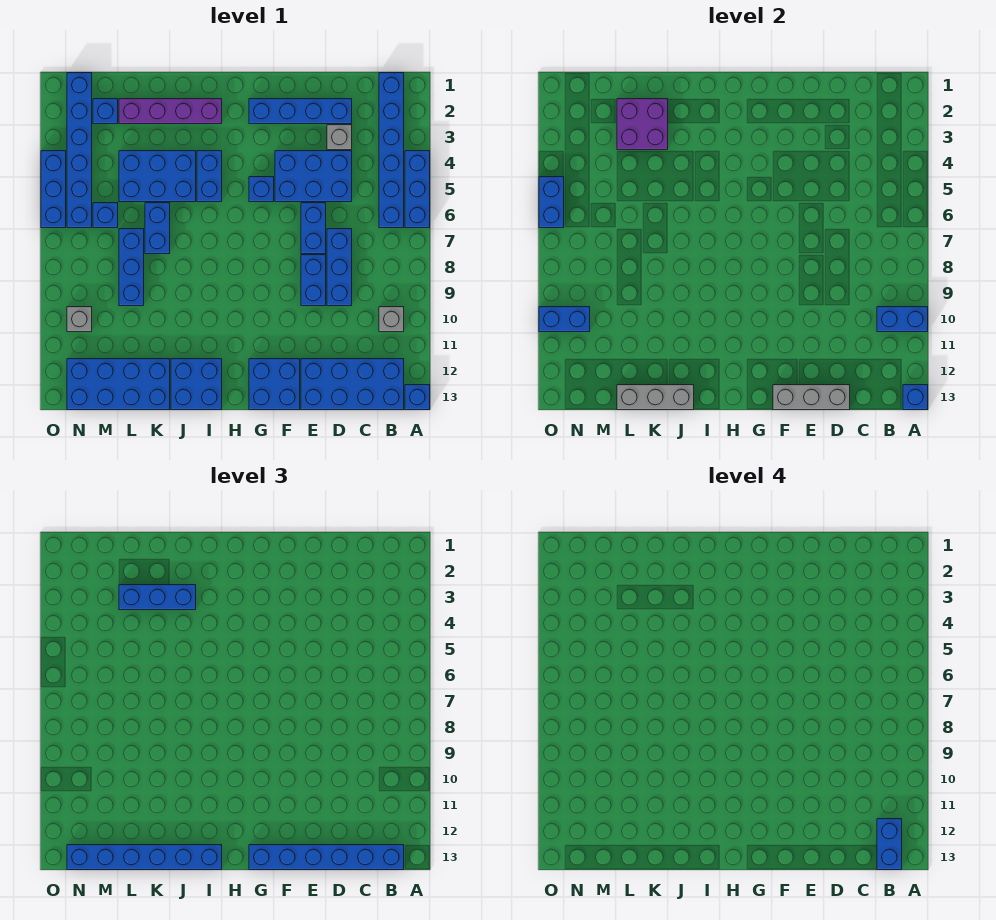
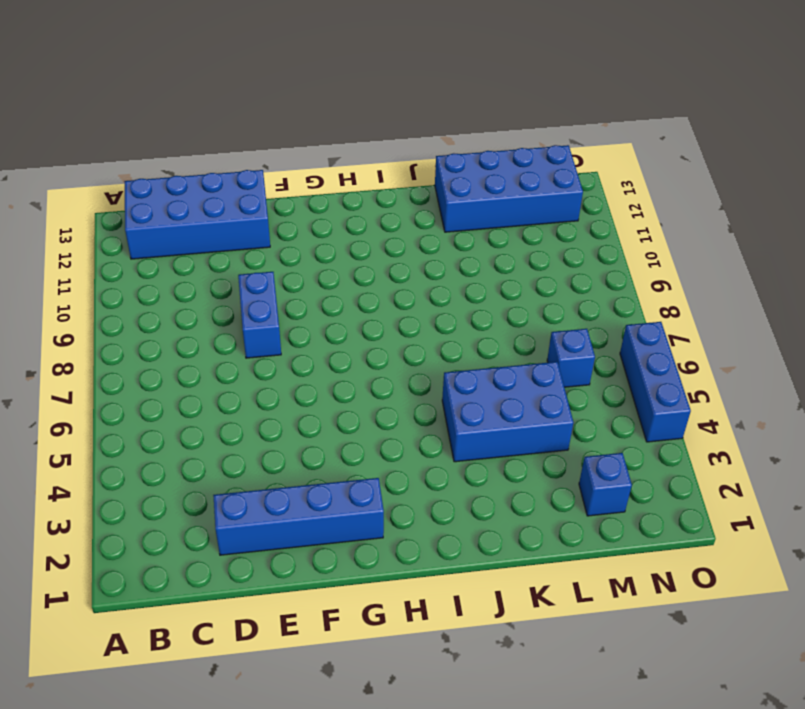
none -> blue 1x3 brick [405,151,430,228]
none -> blue 1x1 brick [405,385,430,410]
none -> blue 1x6 brick [379,73,404,228]
none -> grey 1x1 brick [379,307,404,332]

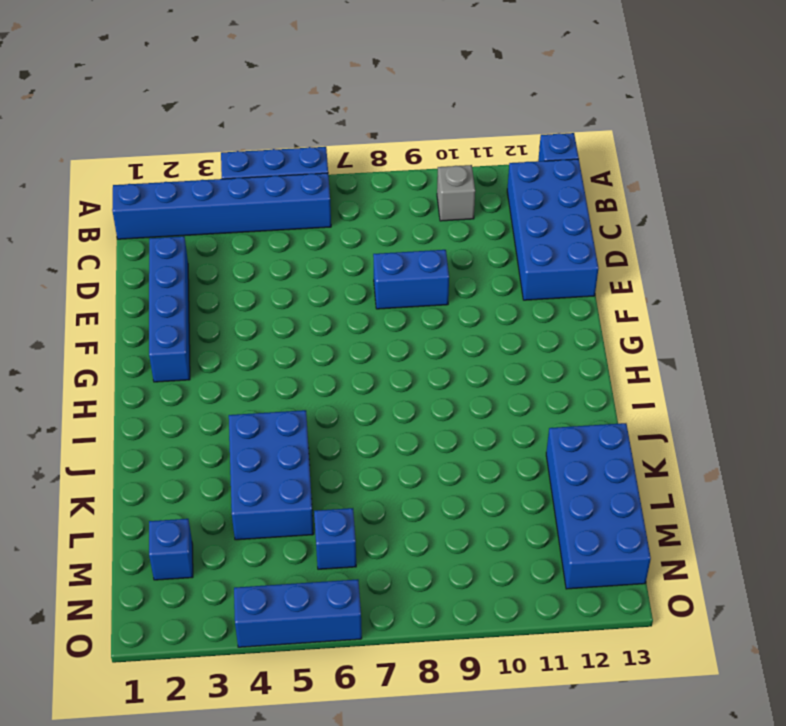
none -> grey 1x1 brick [327,125,352,150]
none -> blue 2x3 brick [275,151,352,202]
none -> blue 1x3 brick [327,229,352,306]
none -> blue 1x2 brick [301,203,326,254]

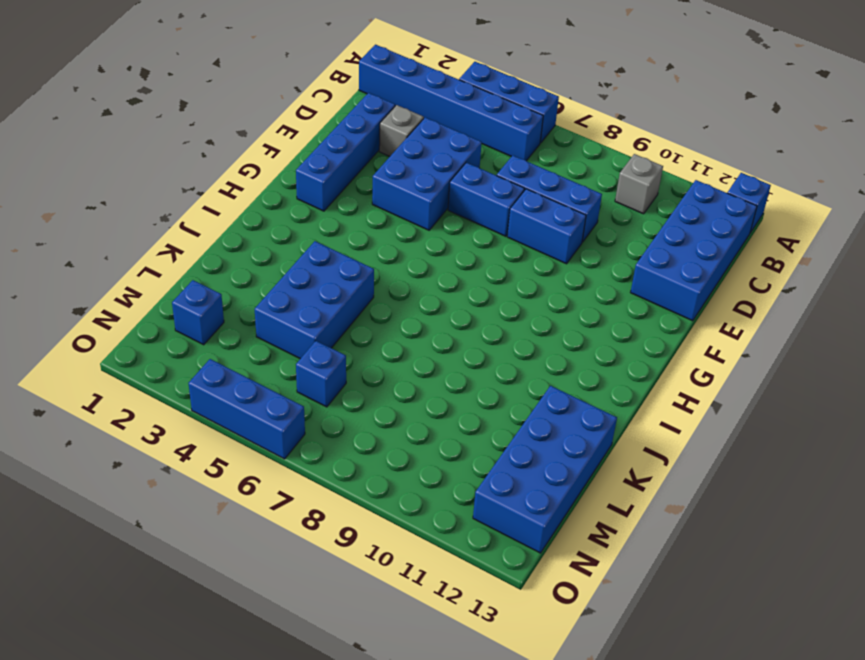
none -> blue 2x2 brick [249,359,300,410]
none -> blue 1x1 brick [249,177,274,202]
none -> purple 1x4 brick [119,99,222,124]
none -> blue 1x2 brick [197,151,222,202]

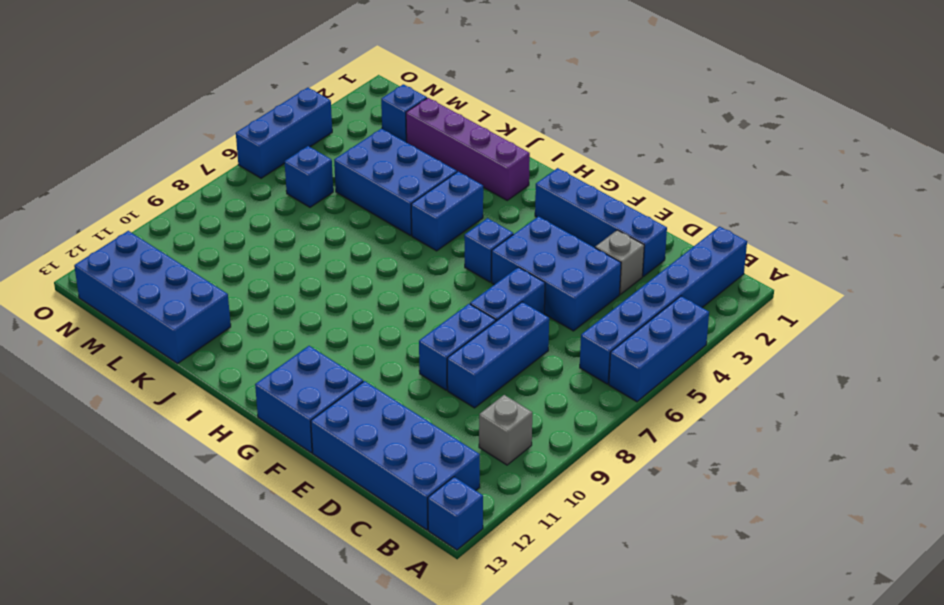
none -> blue 2x2 brick [171,359,222,410]
none -> blue 1x2 brick [145,203,170,254]
none -> blue 1x3 brick [119,229,144,306]
none -> blue 1x6 brick [67,73,92,228]

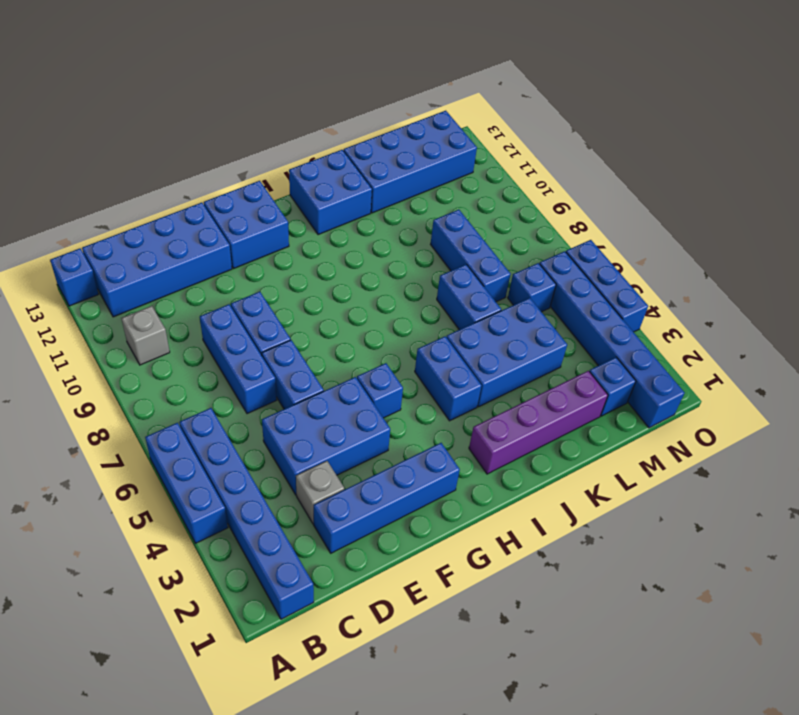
none -> grey 1x1 brick [67,307,92,332]
none -> blue 1x2 brick [877,307,928,332]
none -> blue 1x1 brick [903,385,928,410]
none -> grey 1x3 brick [773,385,850,410]

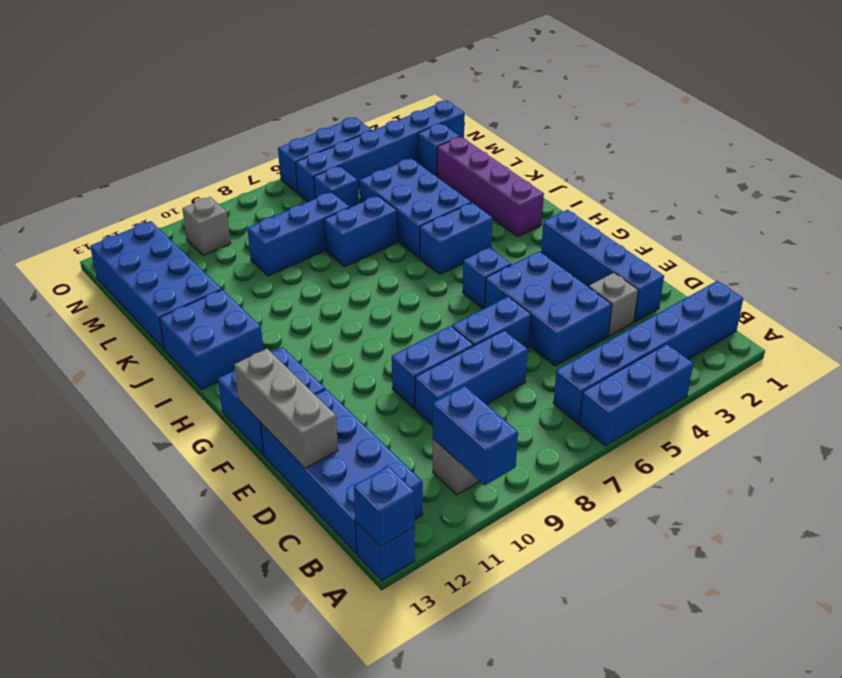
none -> grey 1x3 brick [617,385,694,410]
none -> purple 2x2 brick [617,99,668,150]
none -> blue 1x2 brick [539,307,590,332]
none -> blue 1x2 brick [539,177,564,228]

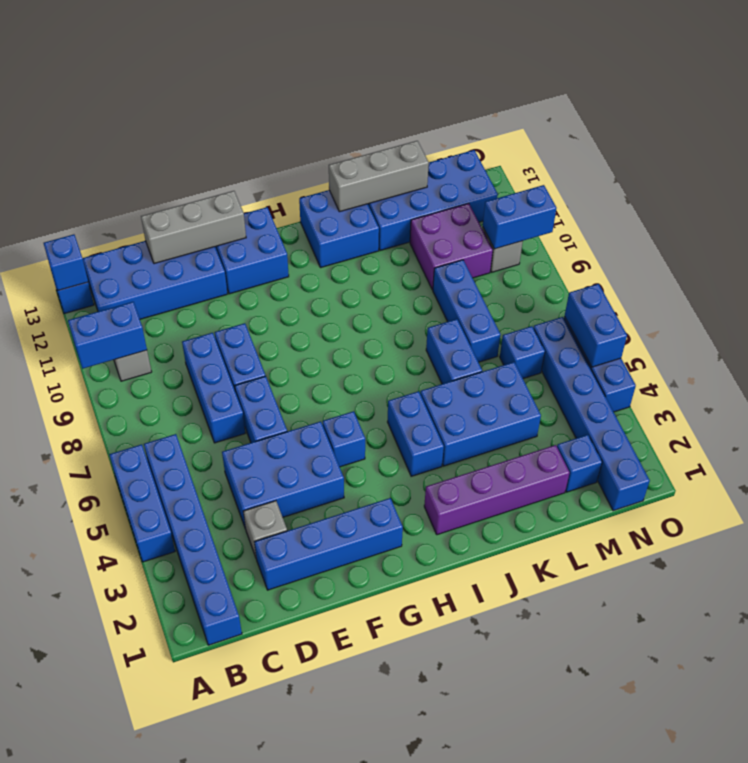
purple 2x2 brick [410,203,493,290] -> purple 2x2 brick moved to [617,99,668,150]
none -> blue 1x6 brick [249,845,404,870]
none -> blue 1x6 brick [67,845,222,870]
none -> blue 1x3 brick [119,585,196,610]
none -> blue 1x2 brick [877,819,902,870]

